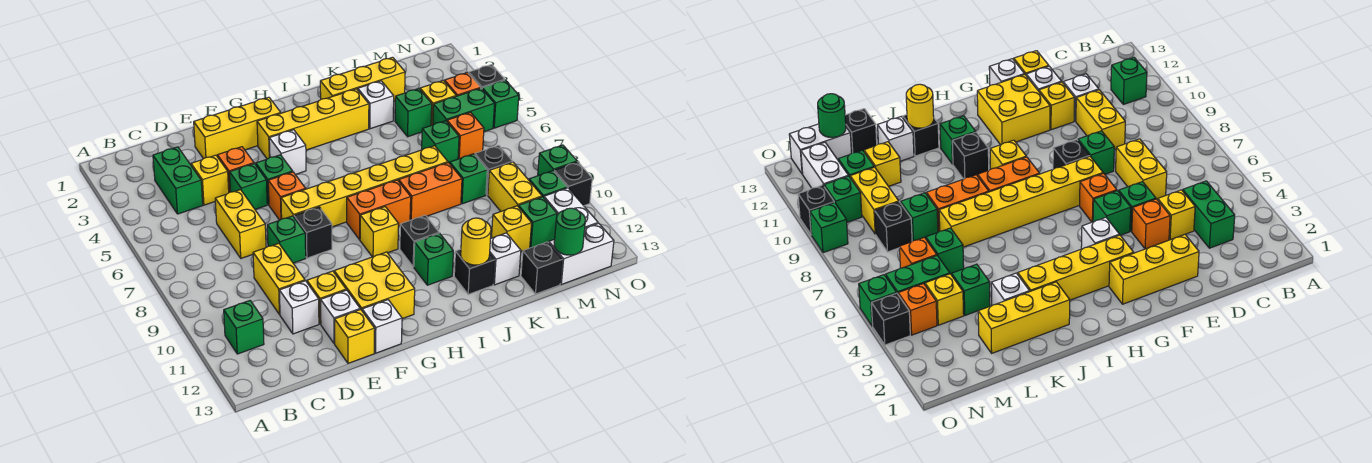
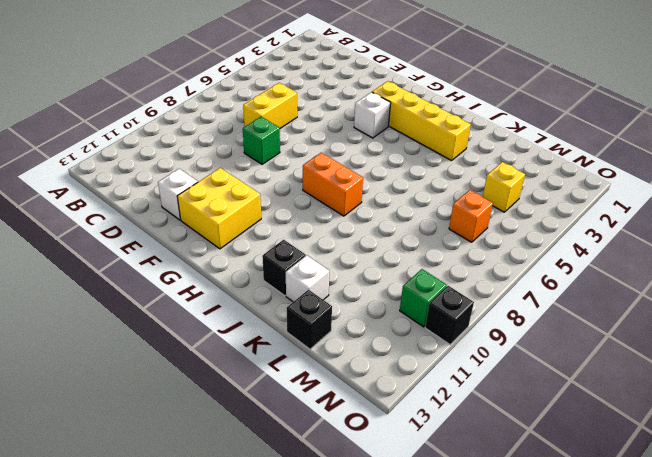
none -> green 1x1 brick [224,301,264,354]
none -> green 1x2 brick [153,147,203,214]
none -> yellow 1x1 brick [191,155,229,205]
none -> yellow 1x2 brick [253,243,305,315]

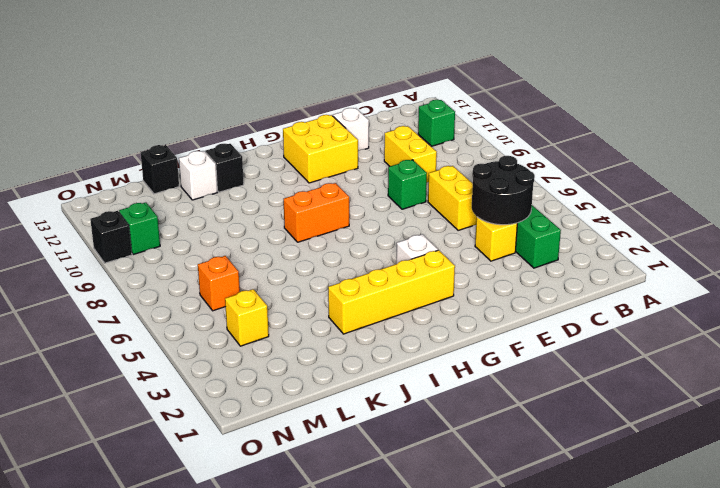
black 2x2 round brick [472,156,535,225] -> none
none -> white 1x1 brick [279,281,319,334]
none -> yellow 1x3 brick [194,97,281,159]
none -> orange 1x1 brick [217,147,254,192]
none -> green 1x1 brick [230,164,267,209]

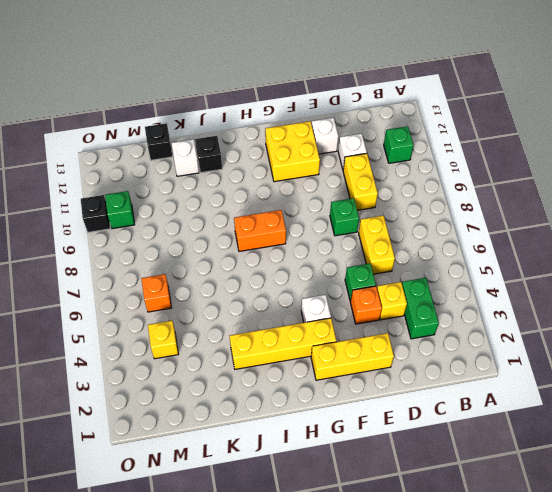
none -> yellow 1x1 brick [307,271,346,324]
none -> yellow 1x1 brick [335,309,375,363]
none -> green 1x1 brick [256,155,293,205]
none -> orange 1x1 brick [268,172,306,220]

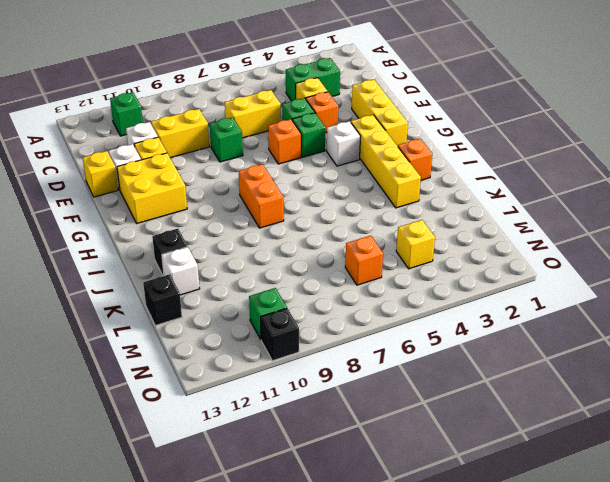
orange 1x1 brick [398,139,432,180] -> orange 1x1 brick moved to [445,73,481,96]
none -> yellow 1x6 brick [281,146,448,227]
none -> black 1x1 brick [294,207,332,258]
none -> white 1x1 brick [362,300,402,353]
none -> yellow 1x1 brick [360,207,399,257]

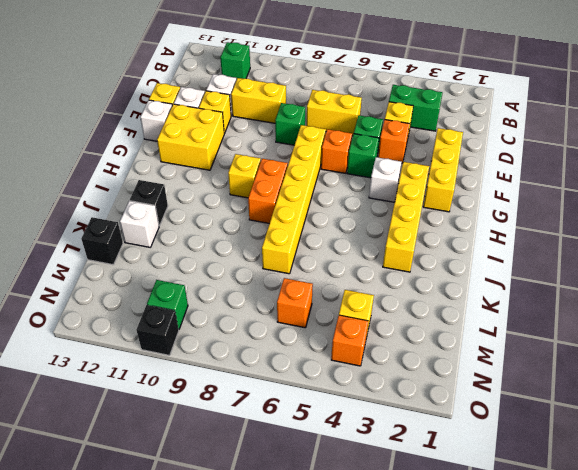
none -> black 1x1 brick [294,207,332,258]
none -> black 1x1 brick [400,215,439,267]
none -> green 1x1 brick [414,233,453,285]
none -> yellow 1x3 brick [320,57,405,101]

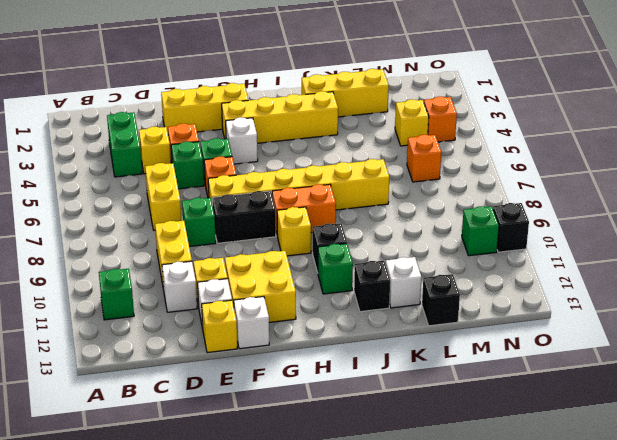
black 1x2 brick [212,191,276,243] -> black 1x1 brick [294,207,332,258]
none -> orange 1x2 brick [399,163,462,220]
none -> white 1x1 brick [358,81,394,129]
none -> green 1x1 brick [395,89,432,137]
none -> green 1x1 brick [422,121,459,163]

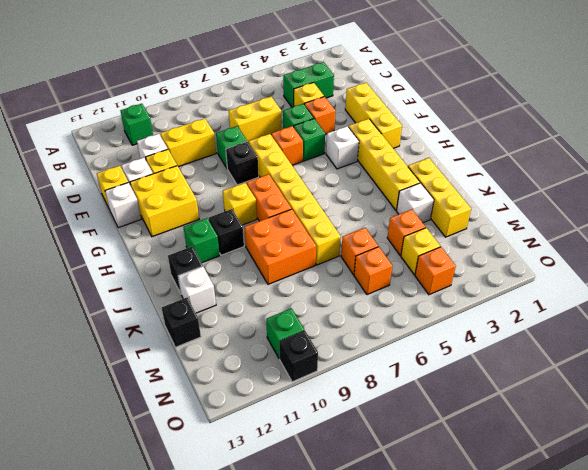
orange 2x2 brick [244,209,316,284] -> orange 1x2 brick [399,163,462,220]
orange 1x1 brick [387,209,426,256] -> green 1x1 brick [395,89,432,137]
orange 1x1 brick [341,228,378,275] -> green 1x1 brick [422,121,459,163]
none -> green 1x1 brick [450,154,487,204]
none -> yellow 1x1 brick [492,206,532,251]
none -> green 1x2 brick [433,88,494,132]
none -> black 1x1 brick [475,145,513,195]

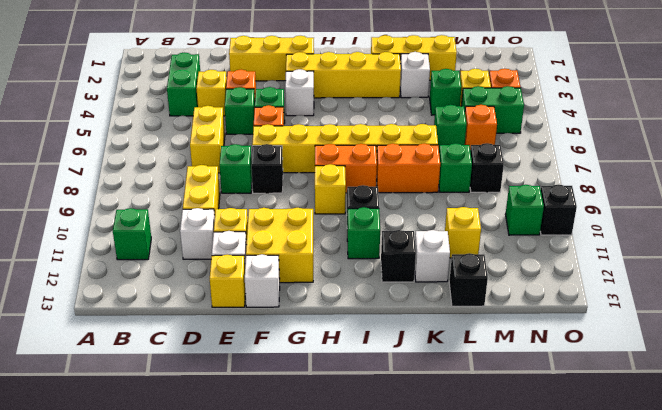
none -> yellow 1x2 brick [488,162,542,211]
none -> green 1x1 brick [518,197,557,248]
none -> white 1x2 brick [549,223,614,284]
none -> white 1x2 brick [544,188,598,228]

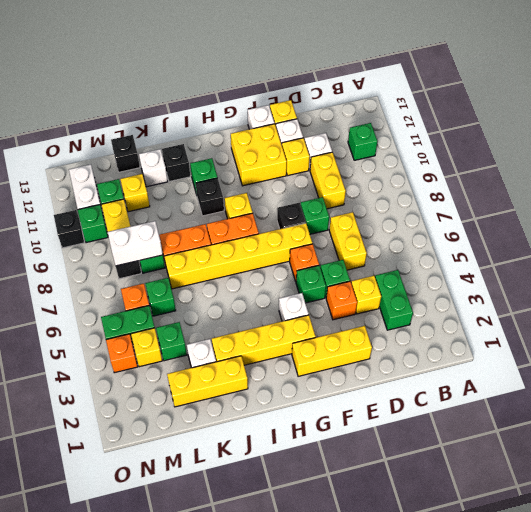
white 1x2 brick [107,221,163,266] -> white 1x2 brick moved to [549,223,614,284]
none -> black 1x1 brick [469,65,505,88]
none -> green 1x1 brick [482,80,519,128]
none -> green 1x1 brick [538,145,577,176]
none -> yellow 1x1 round brick [461,218,491,265]

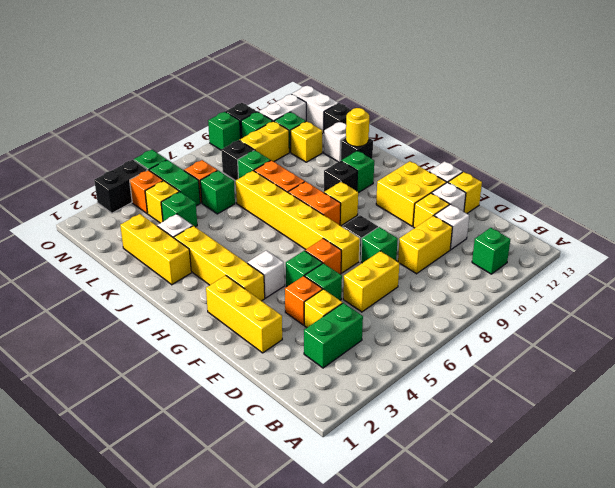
black 1x2 brick [94,160,147,213] -> black 1x1 brick [469,65,505,88]
none -> green 1x1 round brick [554,208,585,255]

